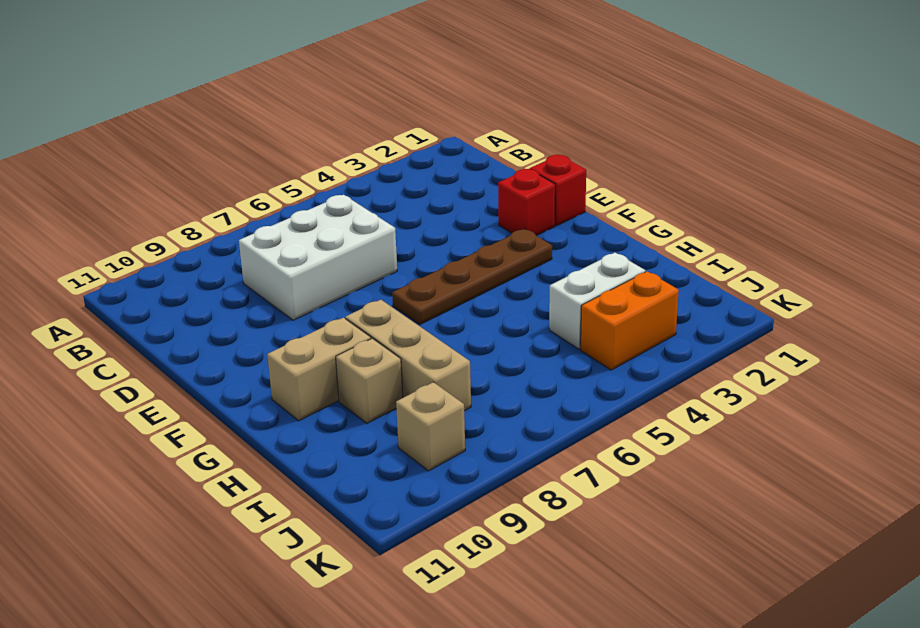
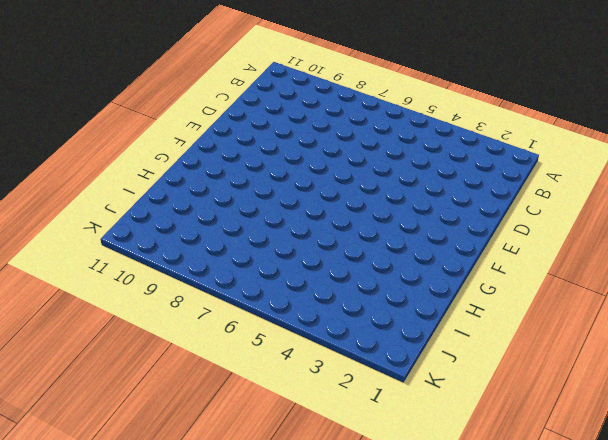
none -> white 2x3 brick [239,195,397,320]
none -> red 1x1 brick [530,155,586,226]

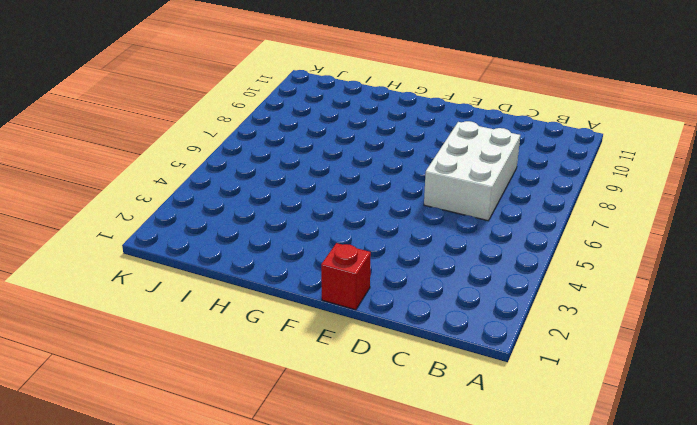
none -> red 1x1 brick [498,169,555,236]
none -> brown 1x4 plate [392,229,552,325]

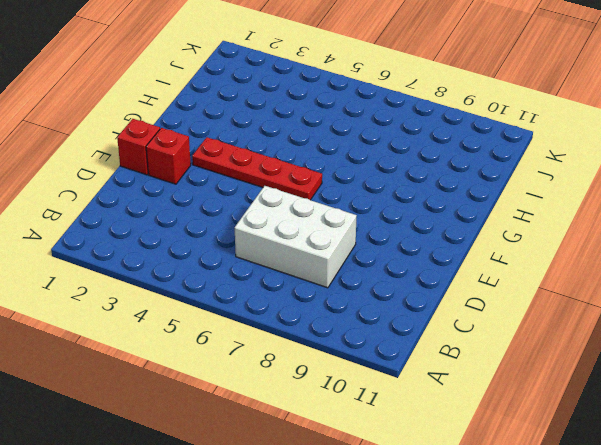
red 1x4 plate [192,137,322,200] -> brown 1x4 plate [392,229,552,325]
none -> tan 1x3 brick [345,300,471,411]
none -> tan 1x2 brick [267,318,371,421]

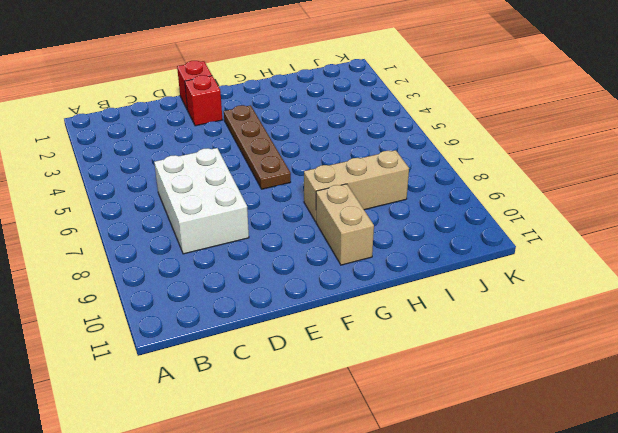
none -> tan 1x1 brick [336,338,403,423]
none -> white 1x2 brick [549,253,646,349]

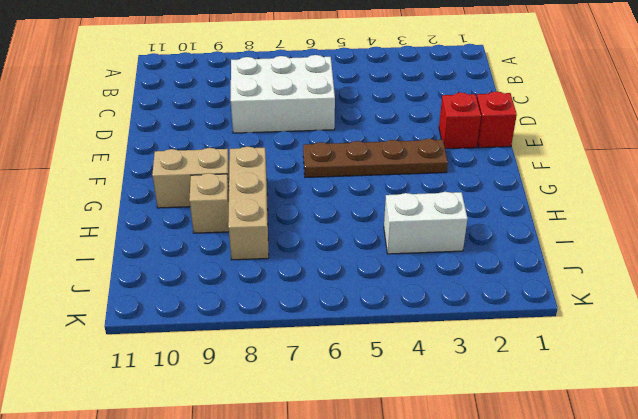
none -> orange 1x2 brick [580,271,679,370]
none -> tan 1x1 brick [396,382,465,471]

